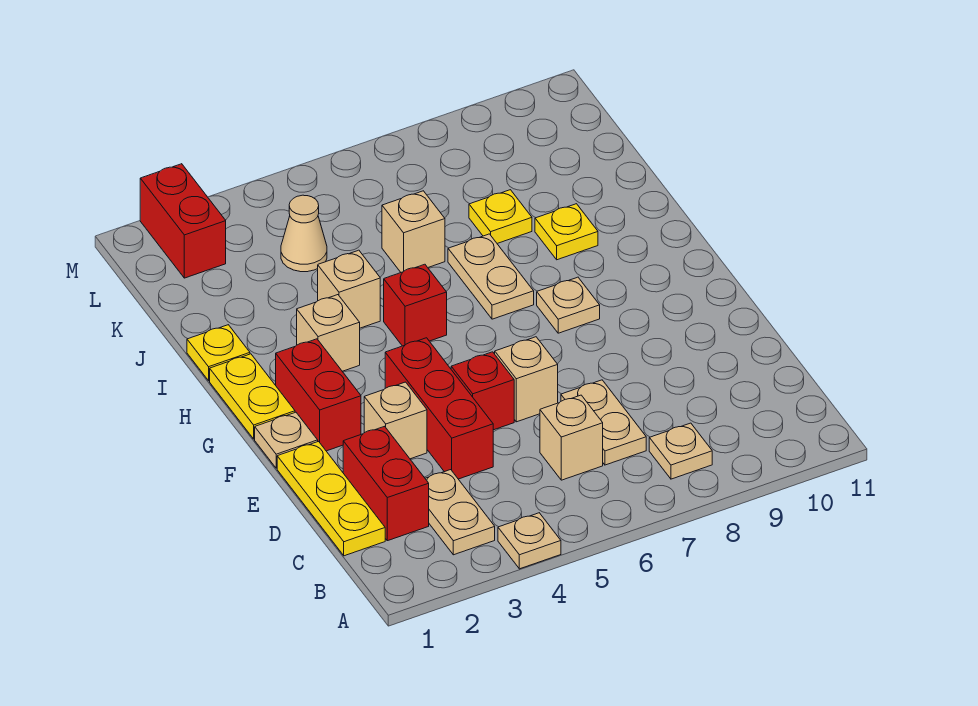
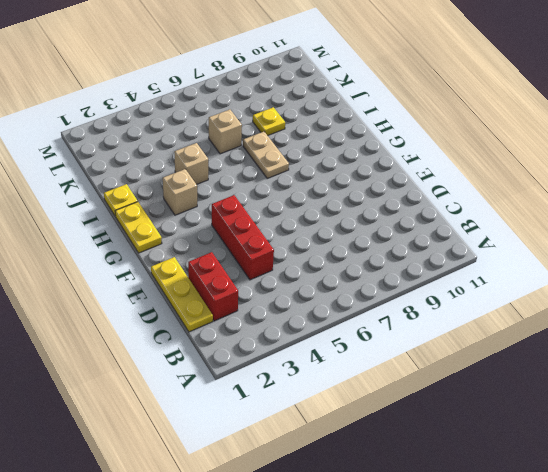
none -> tan 1x1 plate [498,513,561,569]
none -> tan 1x2 plate [425,470,495,555]
none -> tan 1x1 plate [649,423,712,479]

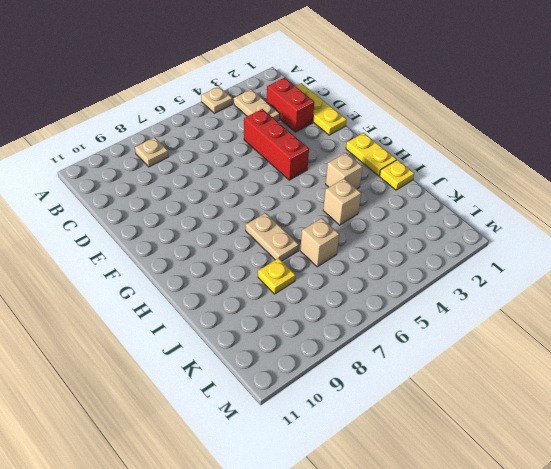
none -> tan 1x1 brick [540,395,603,480]
none -> tan 1x2 plate [561,380,646,465]
none -> tan 1x1 brick [364,382,427,459]

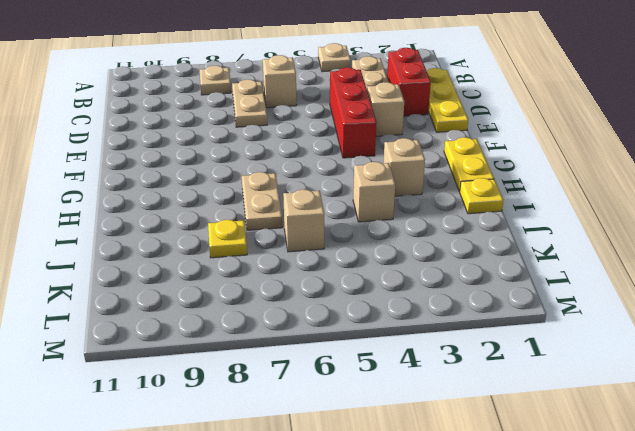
none -> red 1x1 brick [451,352,514,430]
none -> tan 1x1 brick [495,337,558,422]
none -> tan 1x1 plate [255,412,318,468]

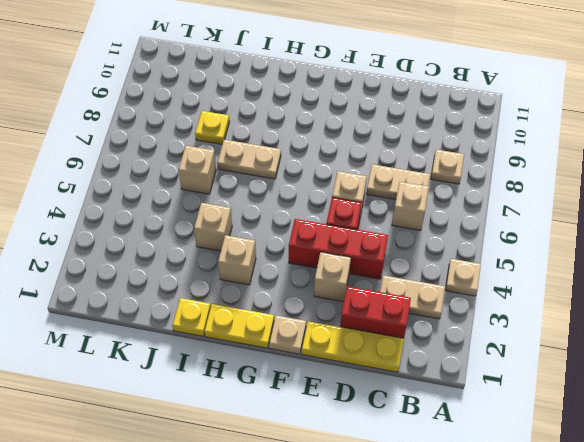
none -> red 1x2 brick [276,339,361,451]
none -> tan 1x1 plate [537,277,600,333]
none -> red 1x1 brick [384,264,447,346]

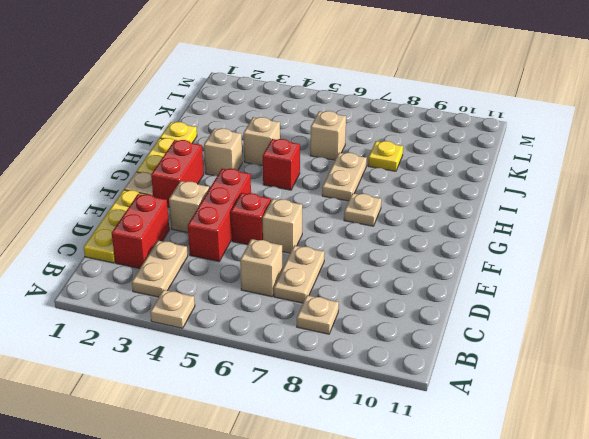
none -> yellow 1x1 plate [535,204,598,260]
none -> tan 1x1 cone [281,195,327,272]
none -> red 1x2 brick [140,164,226,278]

